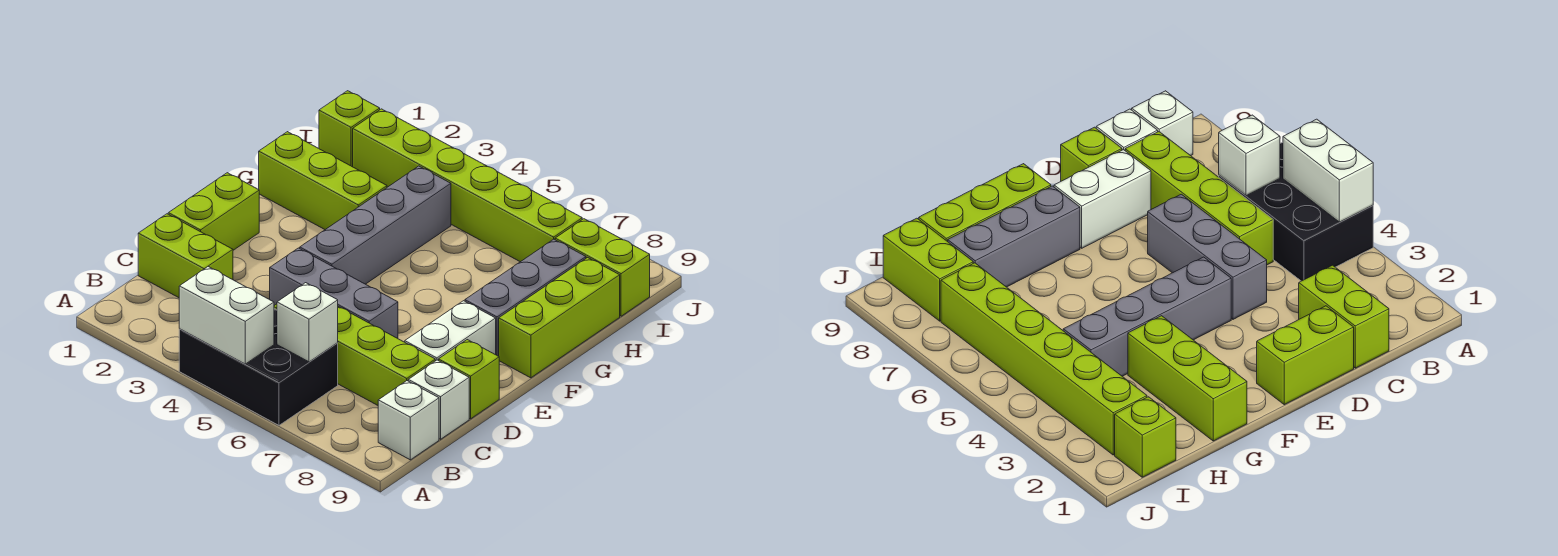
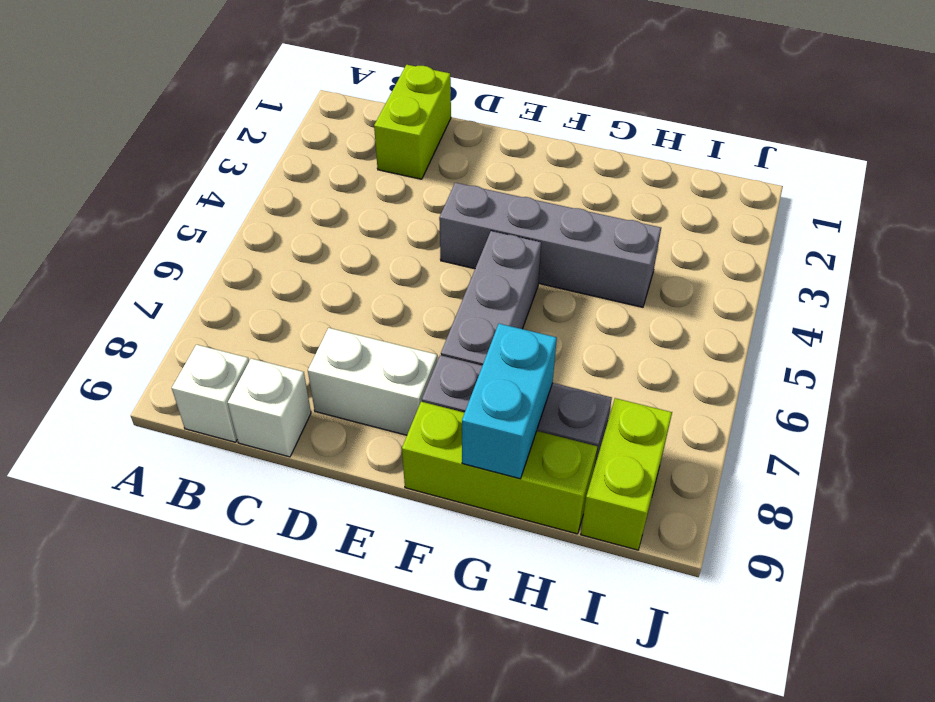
grey 1x3 brick [441,231,541,366] -> grey 1x3 brick moved to [270,248,398,338]
cyan 1x2 brick [462,324,557,479] -> none
none -> black 2x3 brick [179,309,338,425]
none -> lime 1x4 brick [274,304,435,405]
none -> lime 1x2 brick [168,173,259,250]

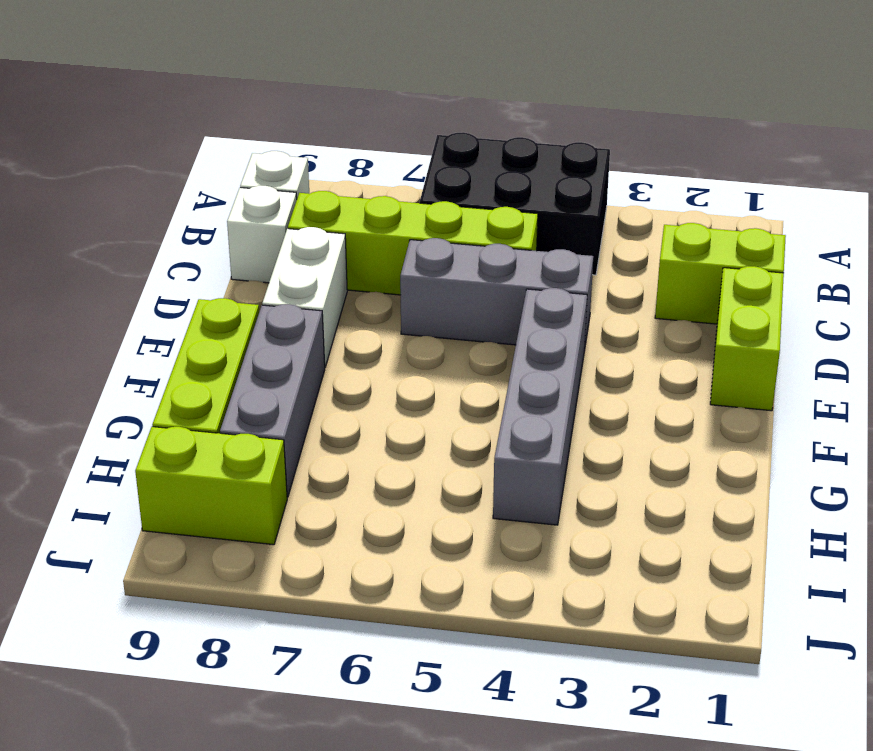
none -> lime 1x1 brick [439,340,499,419]
none -> lime 1x3 brick [259,132,387,230]
none -> lime 1x1 brick [319,91,380,167]

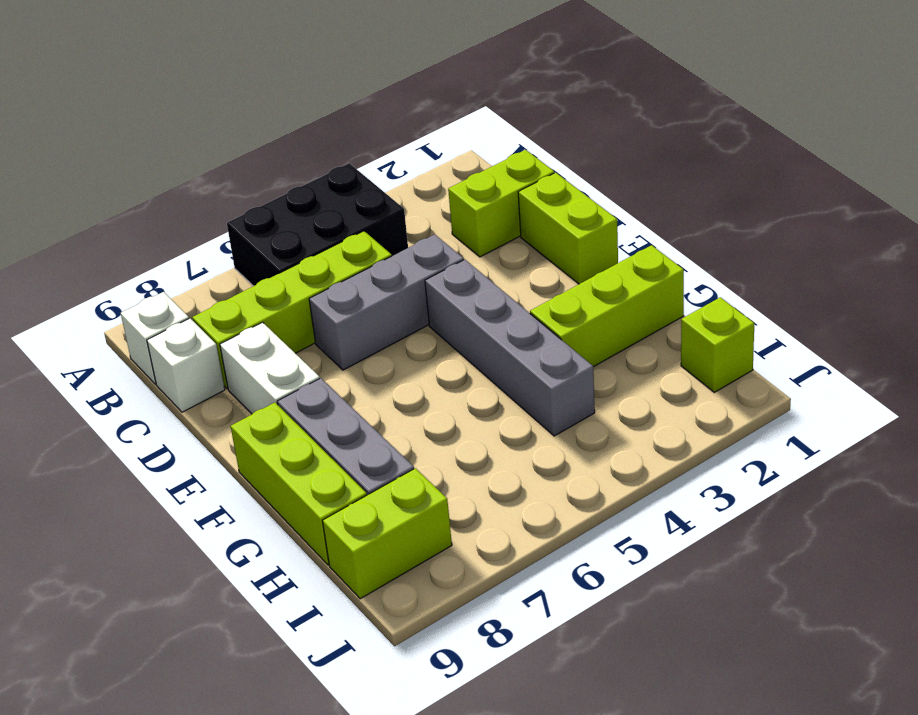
none -> lime 1x1 brick [439,340,499,419]
none -> lime 1x6 brick [353,109,582,262]
none -> white 1x2 brick [179,267,274,364]

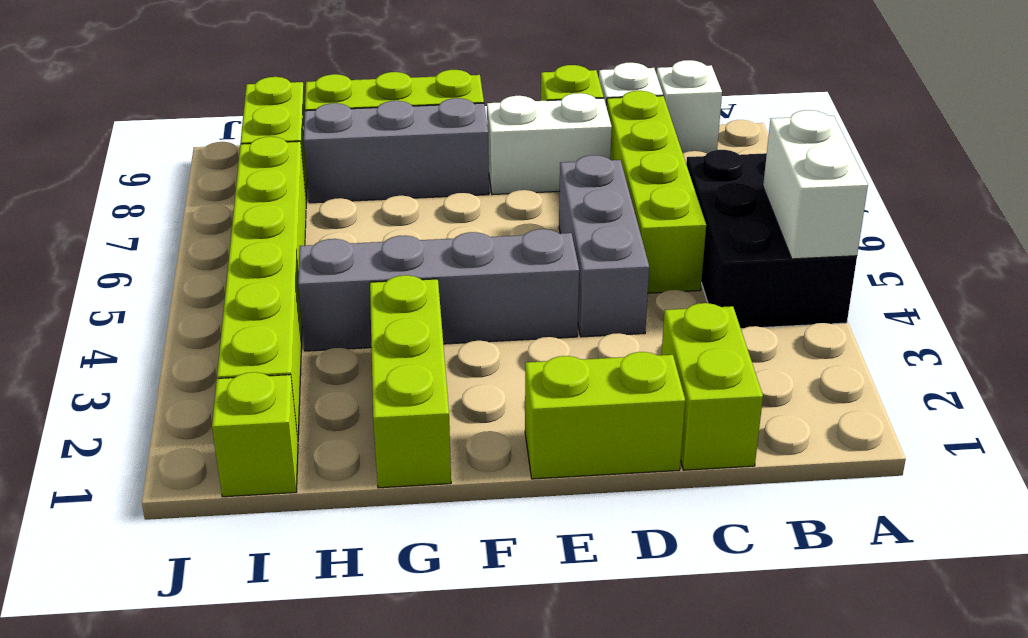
none -> white 1x1 brick [277,283,338,362]

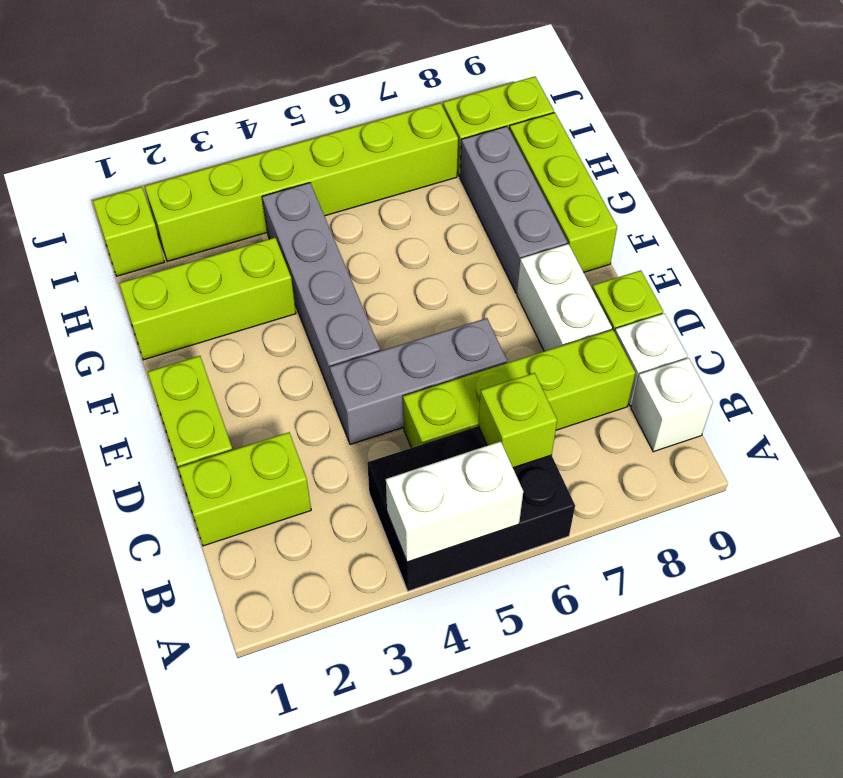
lime 1x1 brick [478,373,557,468] -> white 1x1 brick [277,283,338,362]

